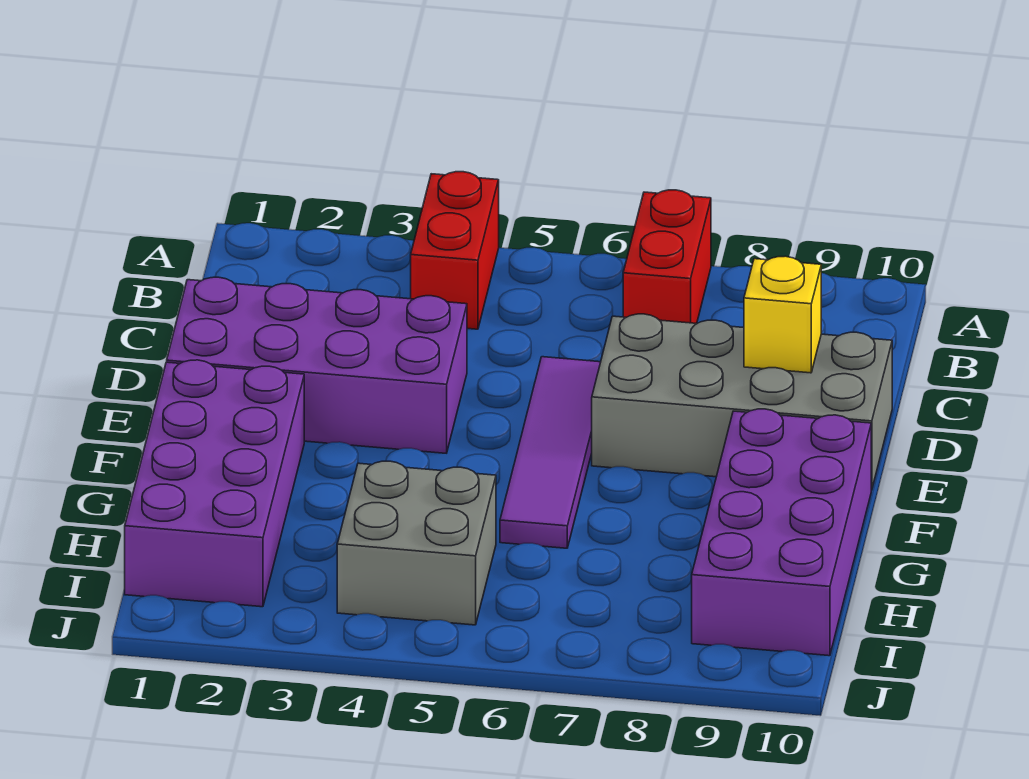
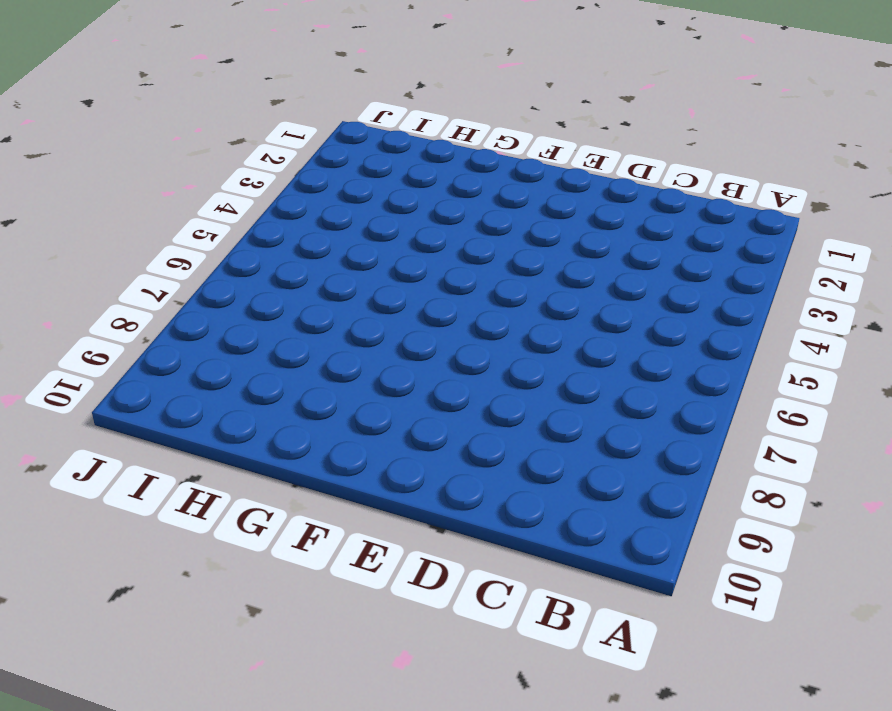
none -> red 1x2 brick [411,172,499,329]
none -> red 1x2 brick [623,190,711,323]

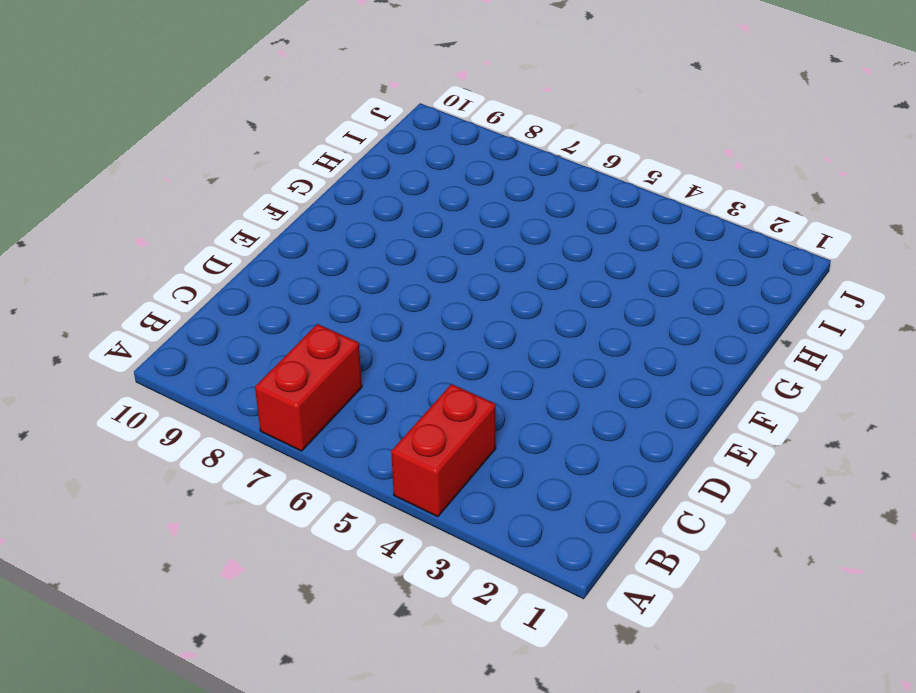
none -> purple 2x4 brick [167,277,467,453]
none -> purple 1x4 tile [500,357,601,548]

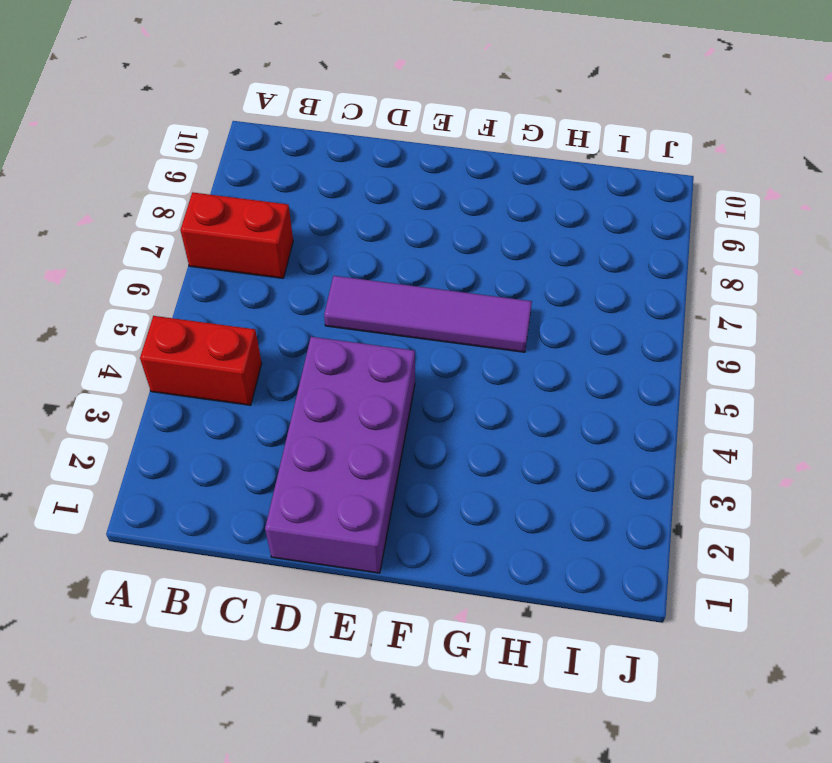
none -> grey 2x4 brick [592,314,892,490]
none -> purple 2x4 brick [125,360,304,607]

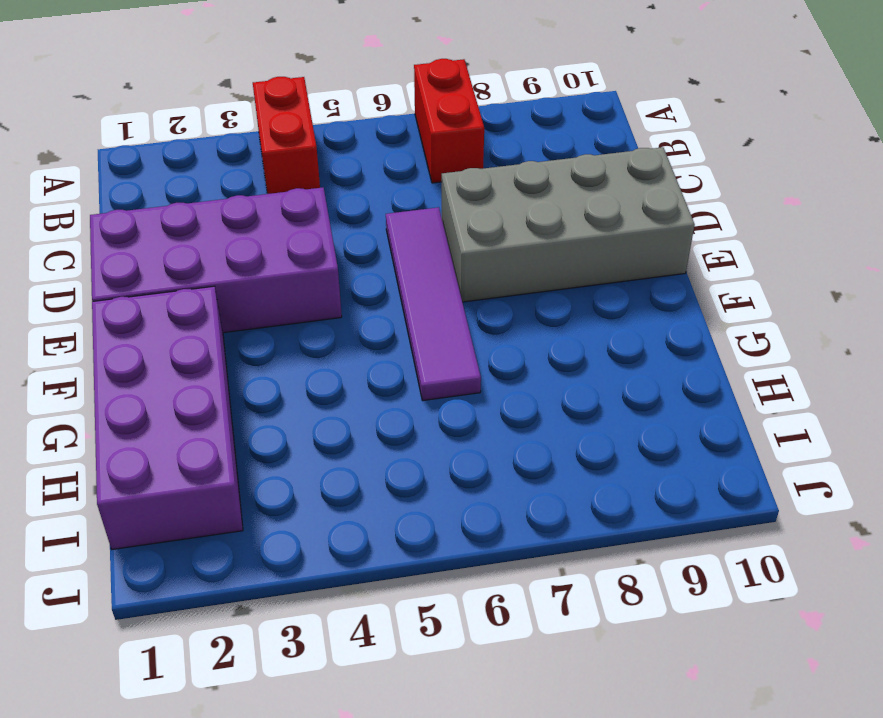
none -> purple 2x4 brick [692,409,871,656]
none -> grey 2x2 brick [337,461,496,625]

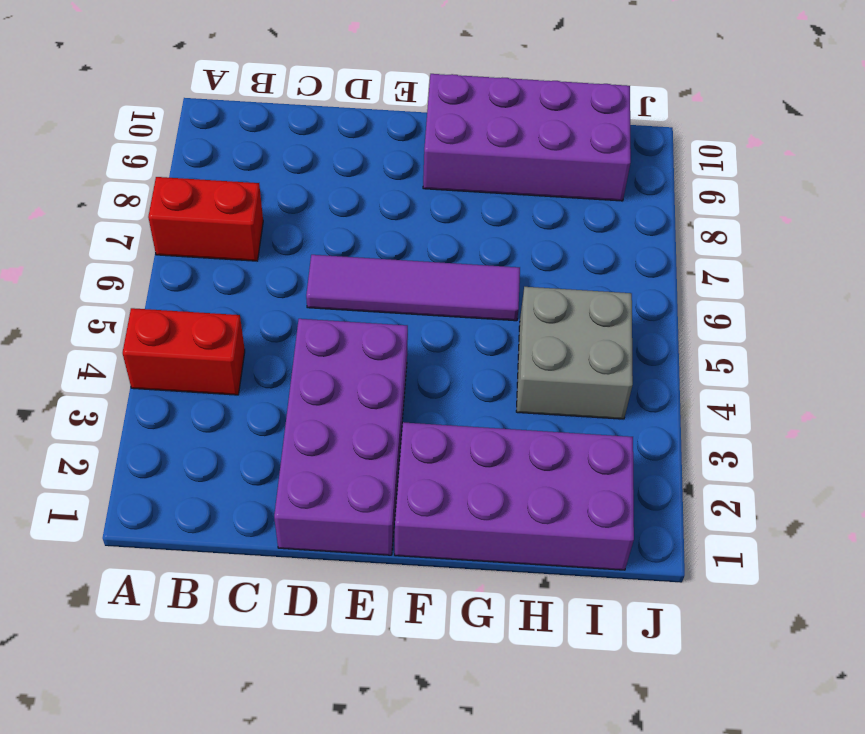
none -> grey 2x4 brick [592,314,892,490]
none -> yellow 1x1 brick [744,256,821,373]

